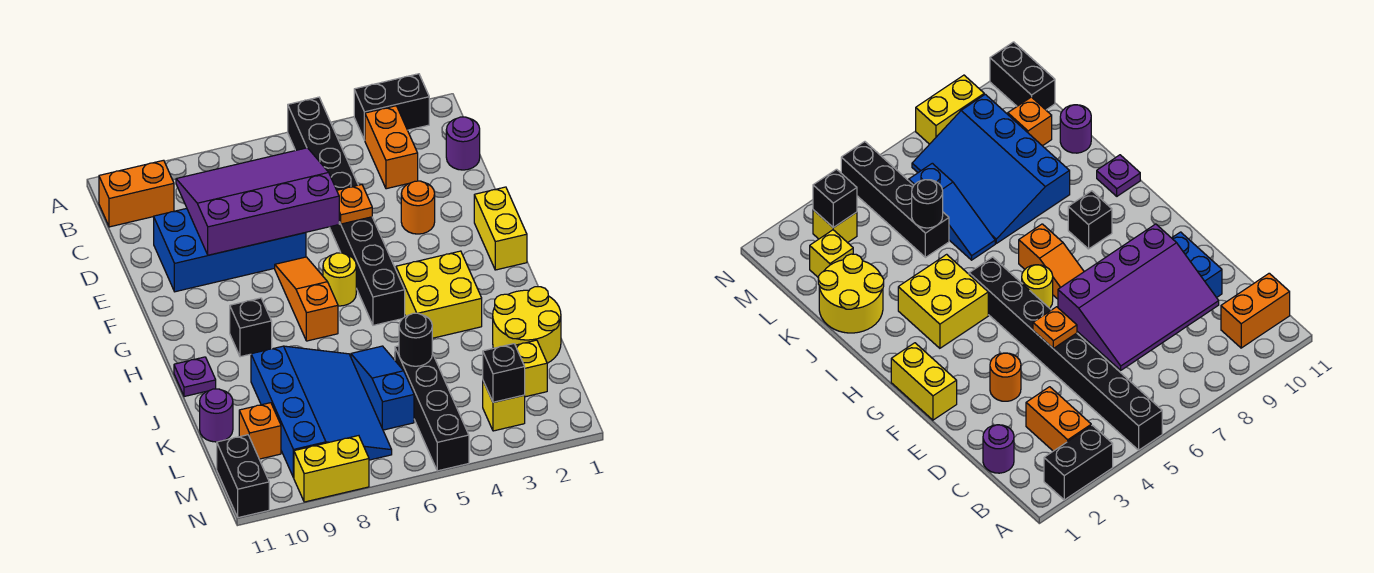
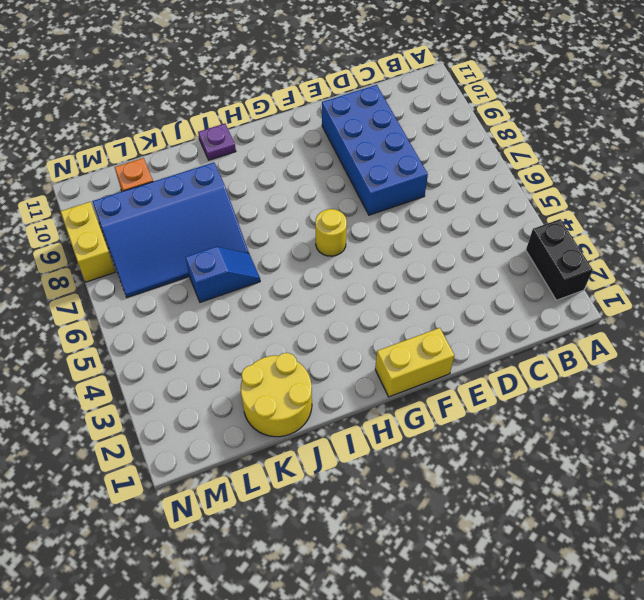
blue 1x2 slope [185,247,260,302] -> blue 1x3 slope [351,346,414,430]
none -> black 1x8 brick [288,97,405,325]
none -> orange 1x2 brick [365,106,418,189]
none -> orange 1x2 brick [99,160,174,227]

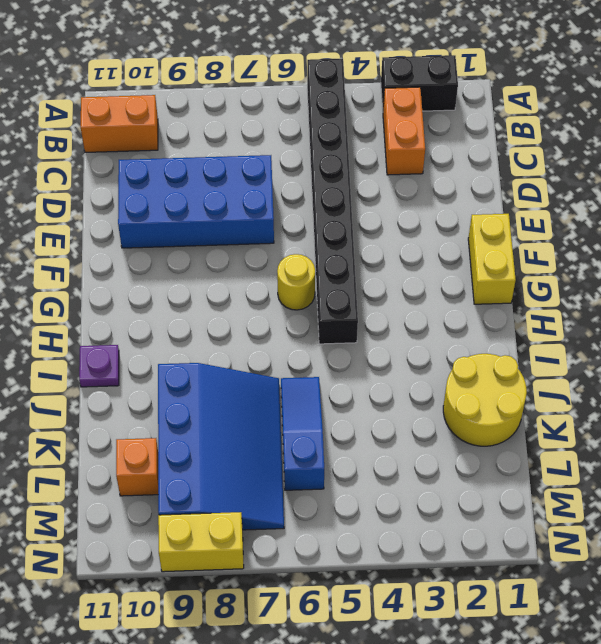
none -> purple 1x1 round brick [446,117,480,170]
none -> orange 1x1 round brick [401,181,435,234]
none -> orange 1x3 slope [275,257,338,341]

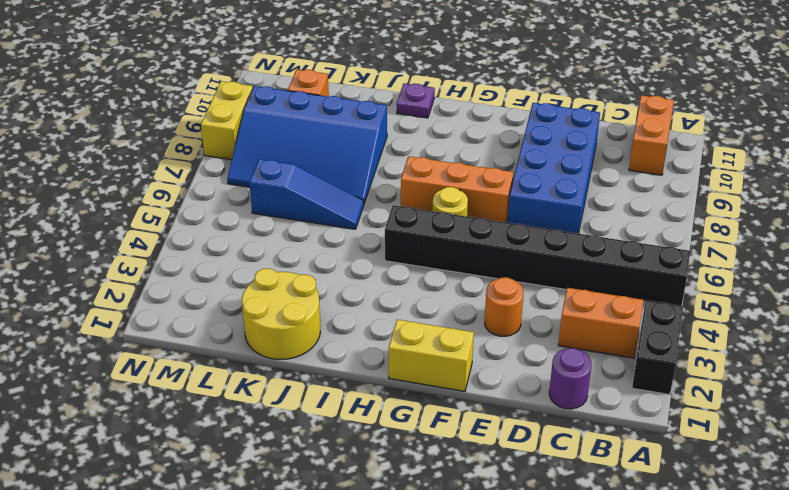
orange 1x3 brick [401,156,514,223] -> orange 1x3 slope [275,257,338,341]
none -> yellow 2x2 brick [396,251,482,338]
none -> black 1x1 brick [230,298,272,357]
none -> black 1x4 brick [395,346,469,471]

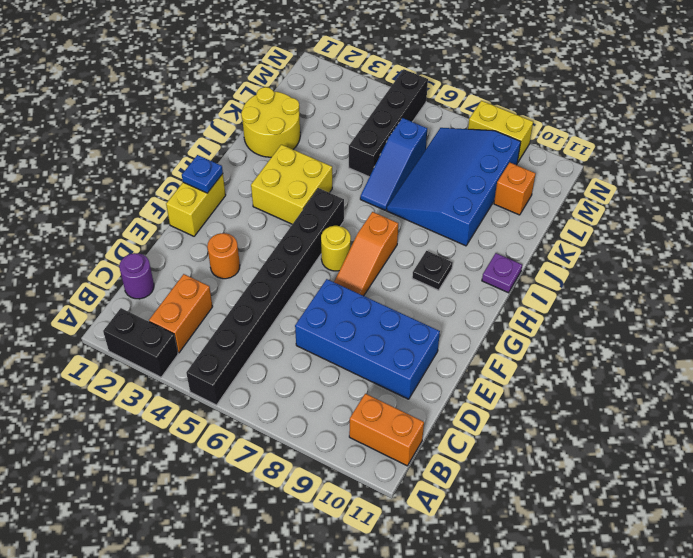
blue 1x1 plate [182,155,223,193] -> none
black 1x1 plate [412,251,453,290] -> black 1x1 brick [230,298,272,357]
none -> purple 1x1 round brick [200,389,233,442]
none -> yellow 1x1 brick [515,340,547,397]
none -> yellow 1x1 brick [483,381,525,431]

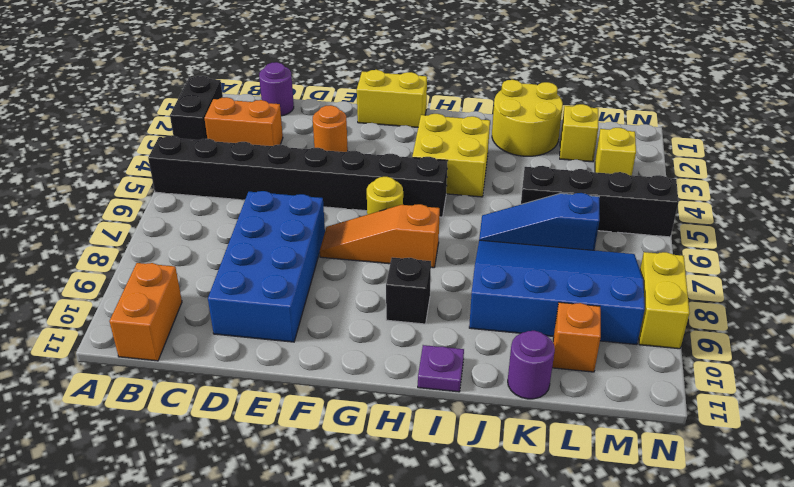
none -> black 1x2 brick [217,435,269,518]
none -> purple 3x4 slope [176,148,339,255]
none -> orange 1x1 plate [337,185,372,224]

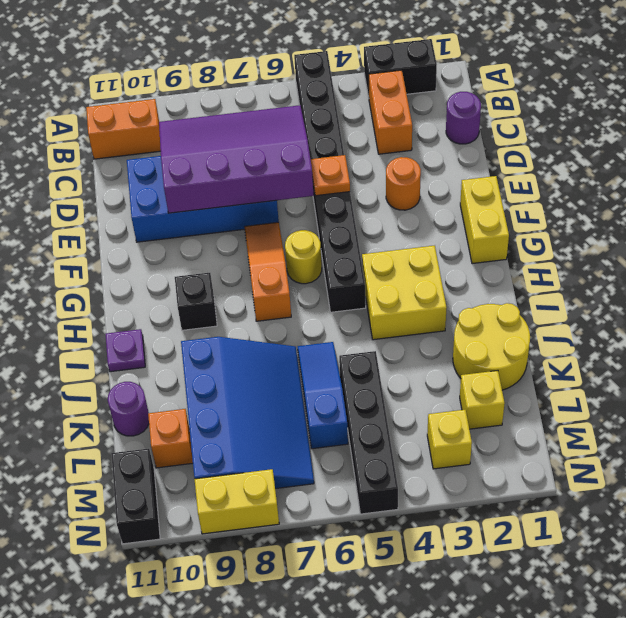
none -> black 1x1 round brick [399,313,432,366]
none -> black 1x1 brick [483,344,525,402]

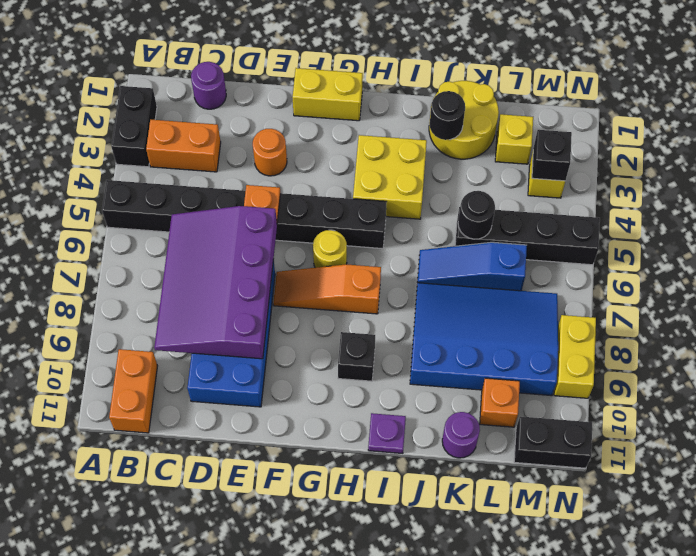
black 1x1 round brick [430,91,465,140] -> none

